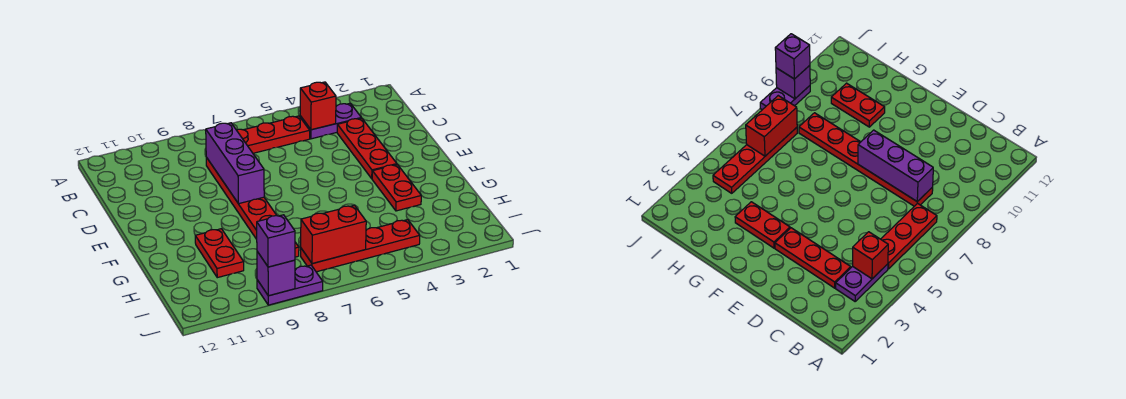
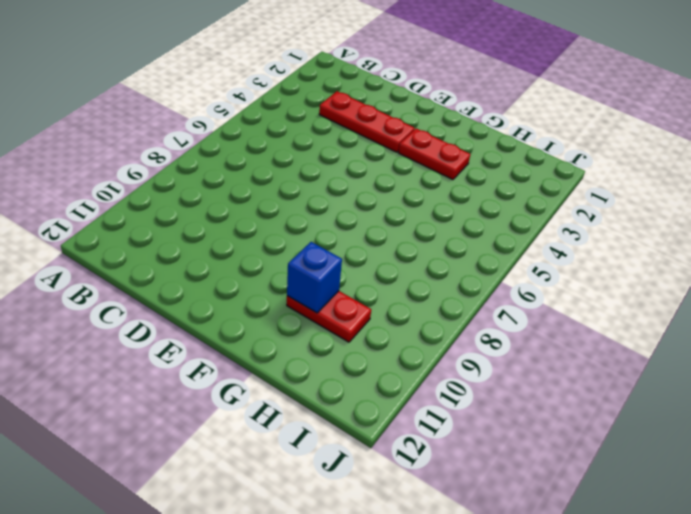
blue 1x1 brick [287,242,342,313] -> none
none -> purple 1x2 plate [300,103,361,139]
none -> red 1x3 plate [237,116,310,153]
none -> red 1x6 plate [206,157,299,257]

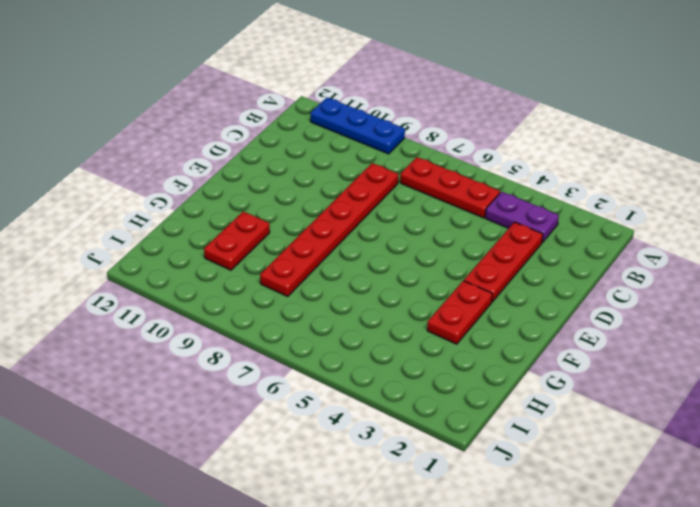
blue 1x3 plate [310,97,405,154] -> none
none -> red 1x4 plate [301,220,420,272]
none -> purple 1x2 plate [257,265,323,305]
none -> red 1x1 brick [300,82,336,130]

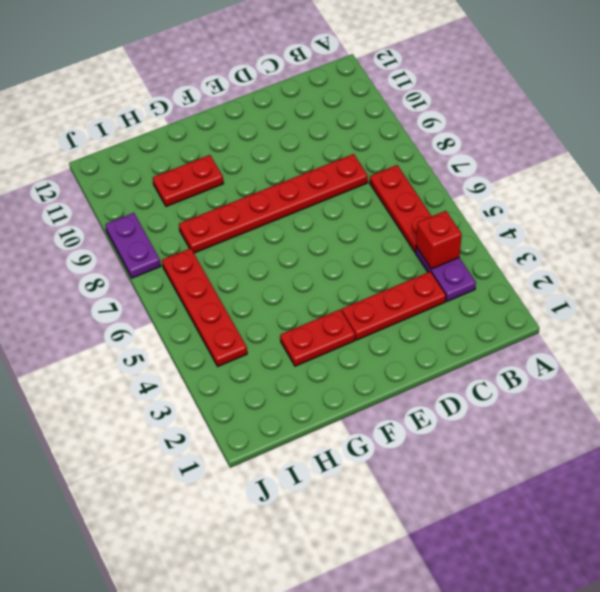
none -> purple 1x3 brick [206,123,264,204]
none -> red 1x2 brick [301,205,366,264]
none -> purple 1x1 brick [257,252,295,296]

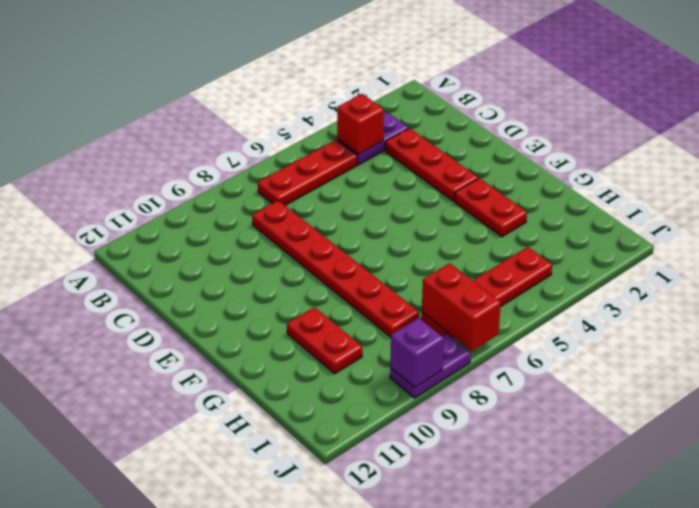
red 1x2 brick [422,263,501,351] -> red 1x2 brick turned to [301,205,366,264]
none -> purple 1x3 brick [206,123,264,204]
none -> purple 1x1 brick [257,215,295,267]

